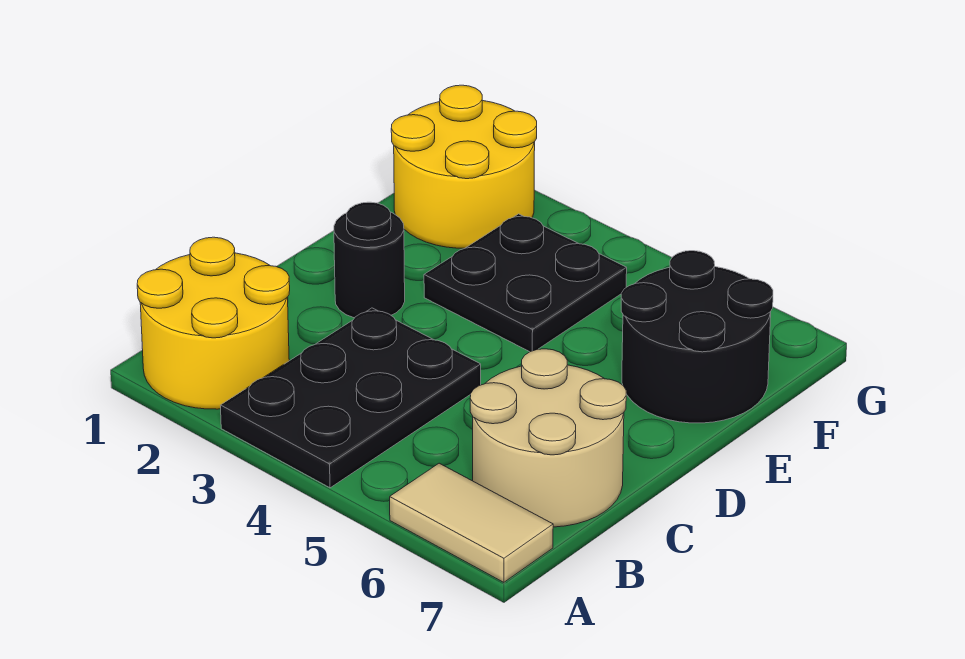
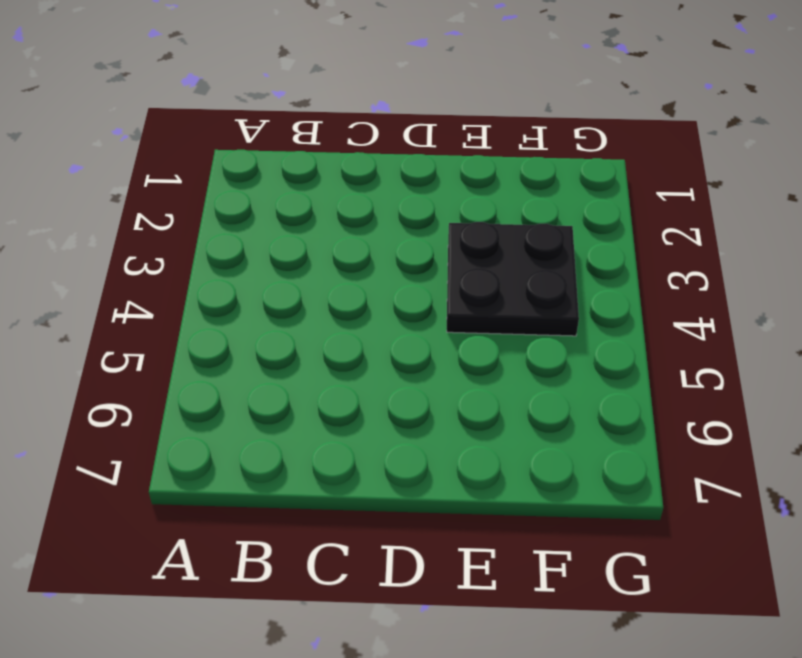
none -> yellow 2x2 round brick [137,237,290,409]
none -> black 2x3 plate [220,308,481,488]

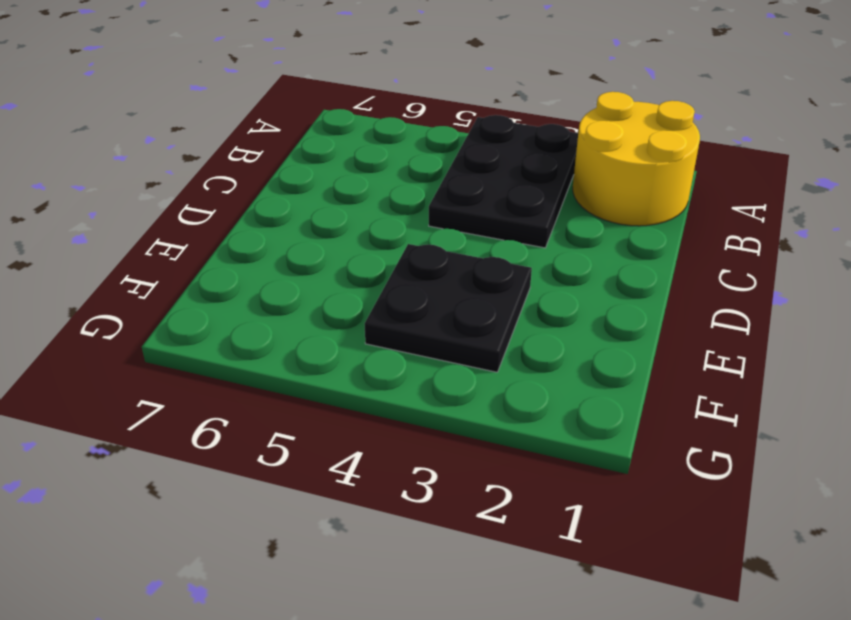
none -> tan 1x2 tile [390,463,553,582]
none -> tan 2x2 round brick [470,349,626,527]

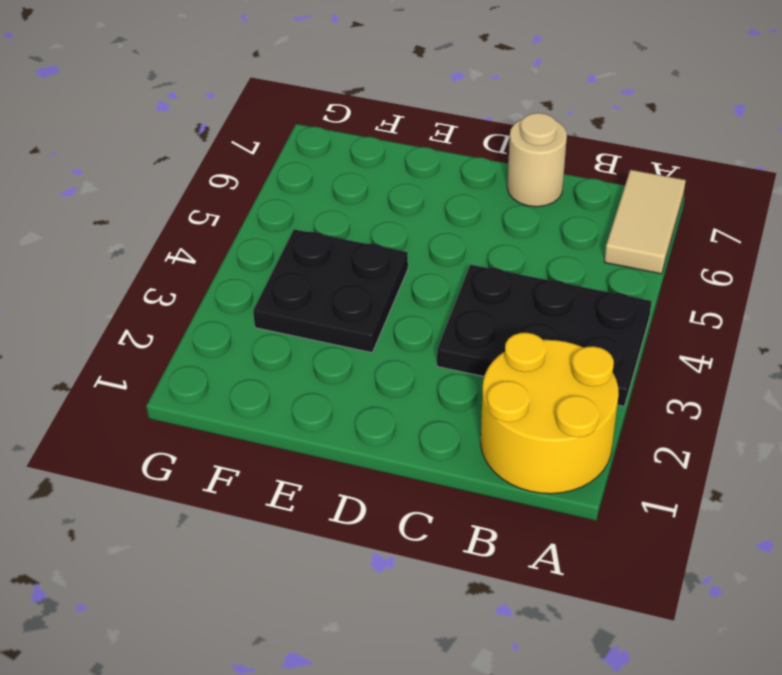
tan 1x1 round brick [507,113,567,207] -> tan 2x2 round brick [470,349,626,527]
none -> black 1x1 round brick [334,202,405,318]
none -> black 2x2 round brick [621,251,773,423]

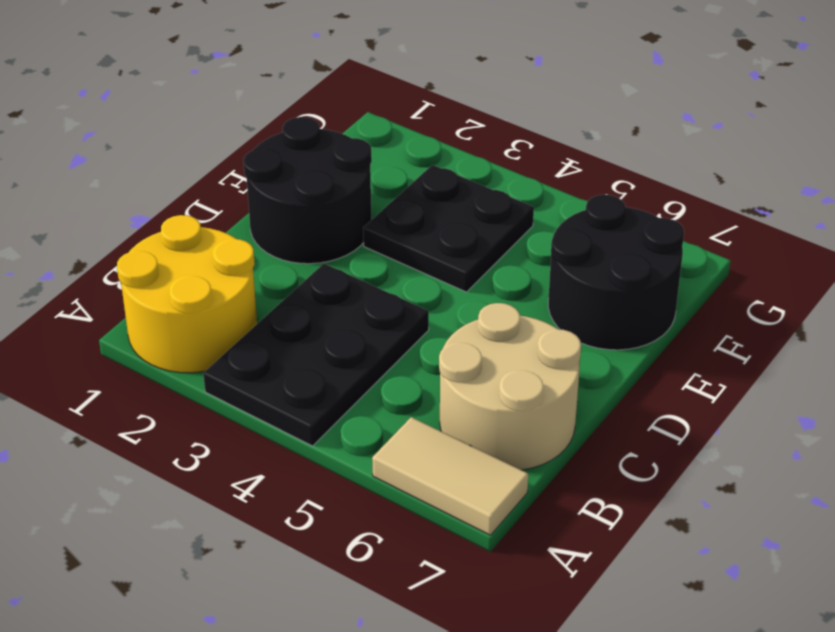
black 2x2 round brick [243,117,372,264] -> black 1x1 round brick [334,202,405,318]
none -> yellow 2x2 round brick [391,85,537,248]

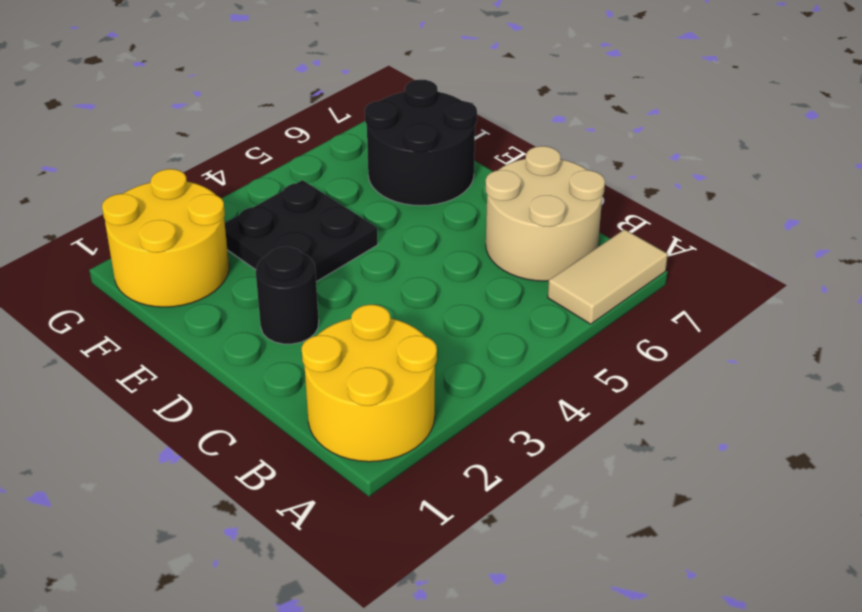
none -> black 2x3 plate [220,308,481,488]

